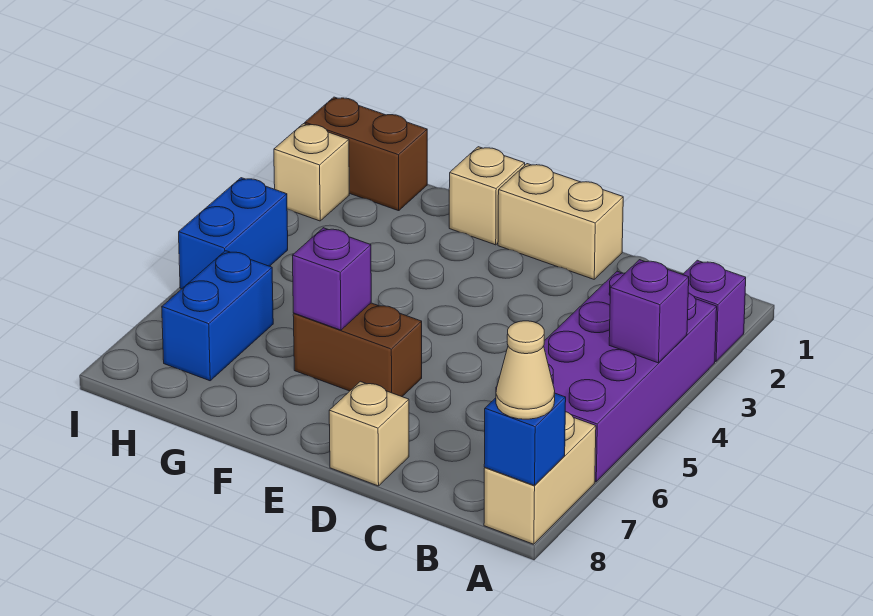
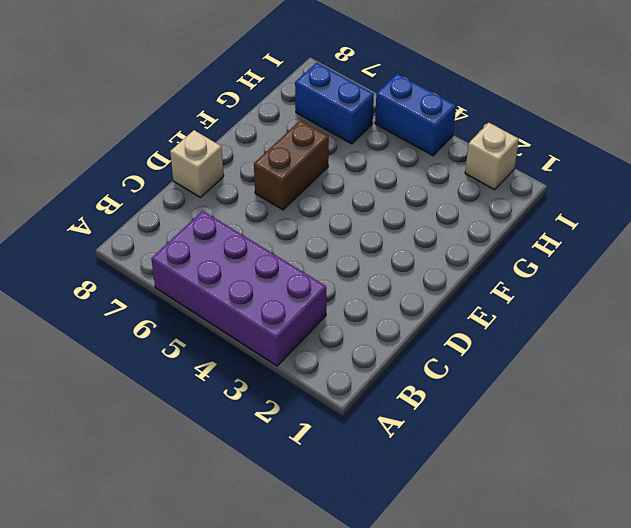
none -> purple 1x1 brick [683,260,746,362]
none -> tan 1x2 brick [484,412,596,544]
none -> tan 1x2 brick [498,164,623,279]

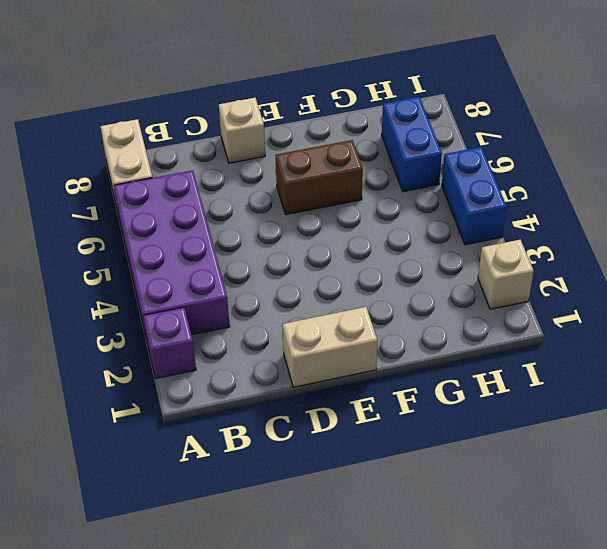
none -> tan 1x1 brick [449,147,525,245]
none -> brown 1x2 brick [305,97,427,211]
none -> purple 1x1 brick [609,260,689,363]

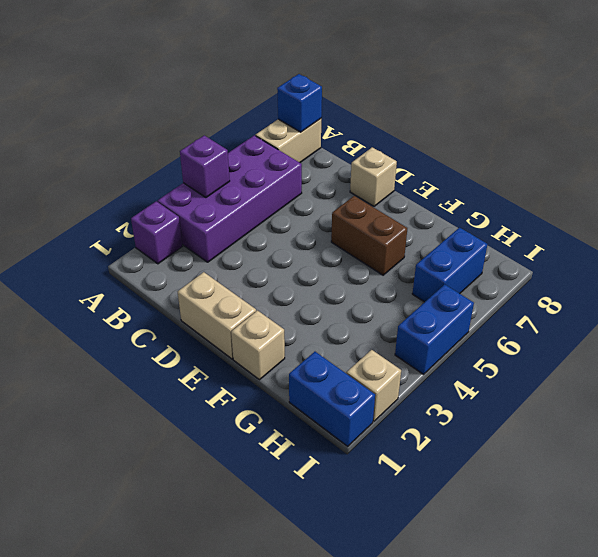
blue 1x2 brick [289,352,375,446] -> brown 1x2 brick [305,97,427,211]
none -> purple 1x1 brick [292,228,371,330]
none -> tan 1x1 cone [496,321,555,419]

